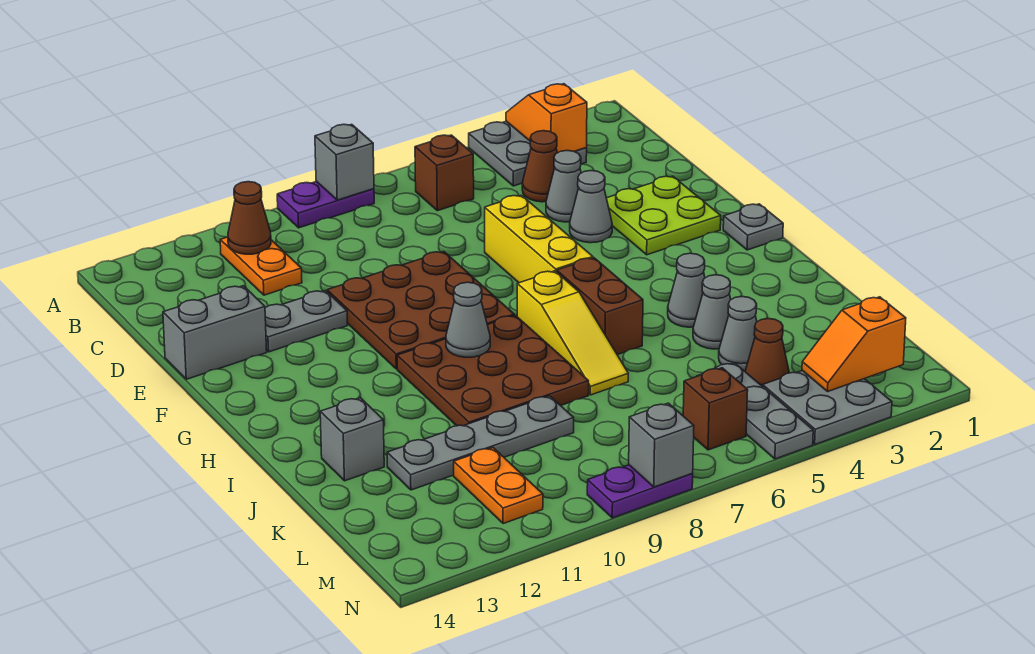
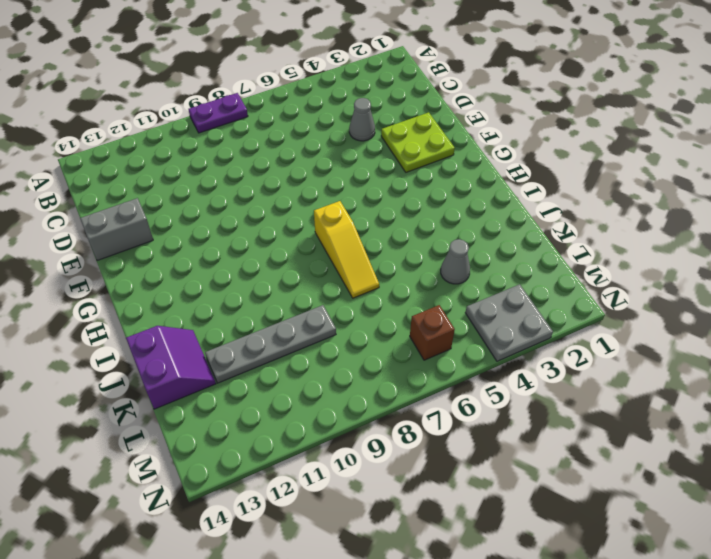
purple 2x2 slope [126,326,216,409] -> grey 1x1 brick [320,398,384,481]
none -> grey 2x2 plate [469,121,587,186]
none -> brown 1x1 brick [415,135,474,211]
none -> orange 1x2 plate [220,237,302,295]
none -> brown 1x1 cone [522,131,557,202]

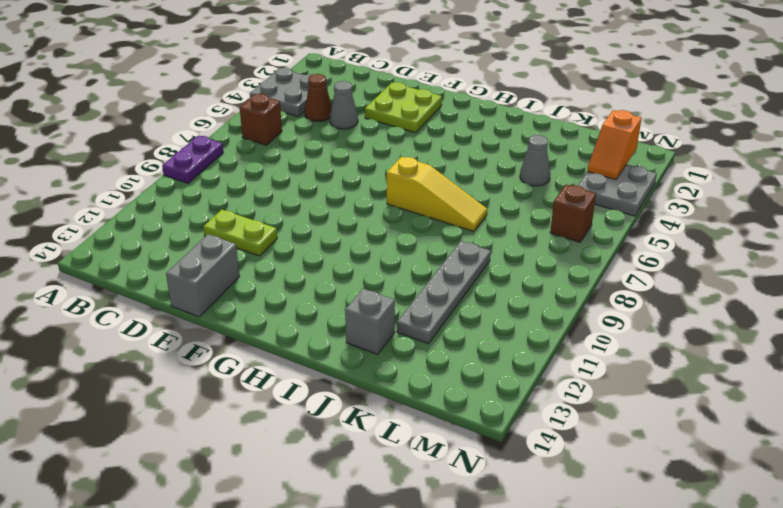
lime 1x2 plate [203,210,277,256] -> grey 1x2 plate [265,291,347,352]
none -> orange 1x2 plate [220,237,302,295]
none -> grey 1x1 cone [570,171,612,243]
none -> yellow 1x3 brick [485,195,593,283]
none -> brown 3x3 plate [327,251,514,369]

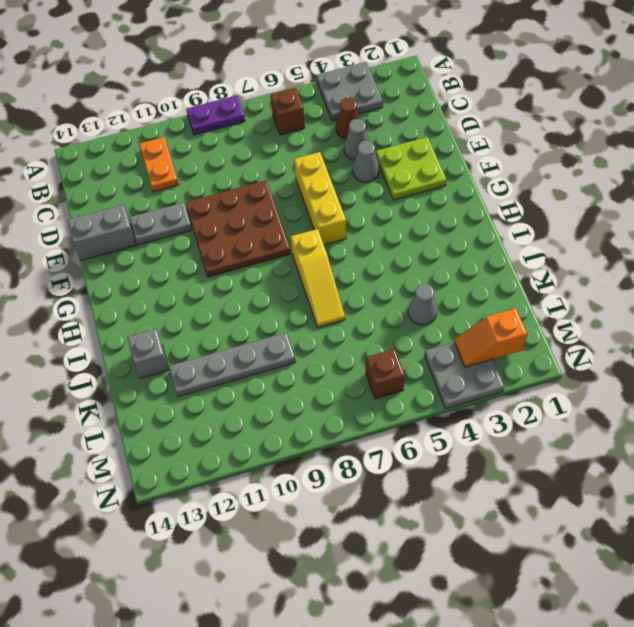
none -> grey 1x1 plate [723,204,783,250]
none -> brown 1x2 brick [557,258,643,355]
none -> brown 3x3 plate [397,315,589,426]
none -> grey 1x1 cone [668,253,705,327]

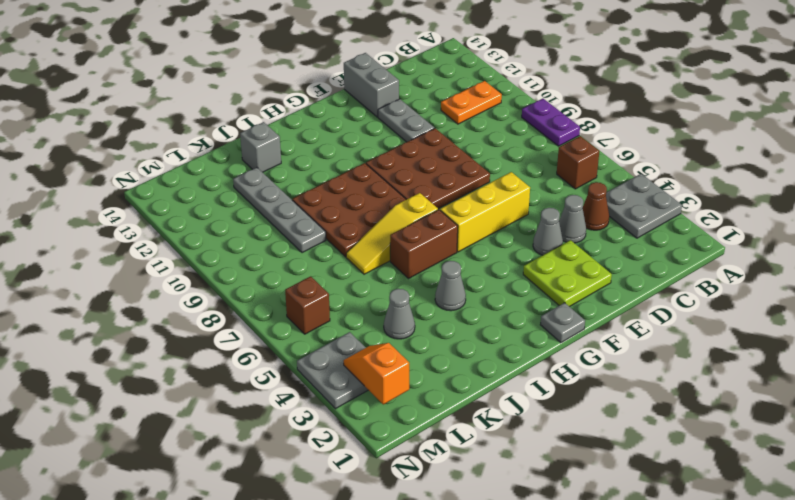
none -> grey 1x1 cone [693,275,731,349]
none -> brown 1x1 cone [745,319,789,387]
none -> grey 1x3 plate [698,363,813,459]
none -> orange 1x2 plate [454,448,543,524]

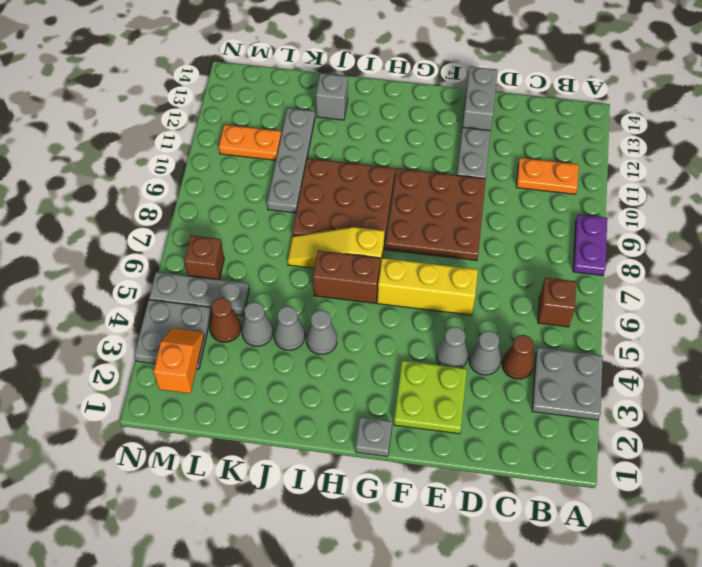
none -> purple 1x2 plate [587,465,693,518]
none -> orange 1x2 slope [506,84,587,153]
none -> grey 1x1 brick [315,124,374,200]
none -> brown 1x1 cone [228,182,271,254]

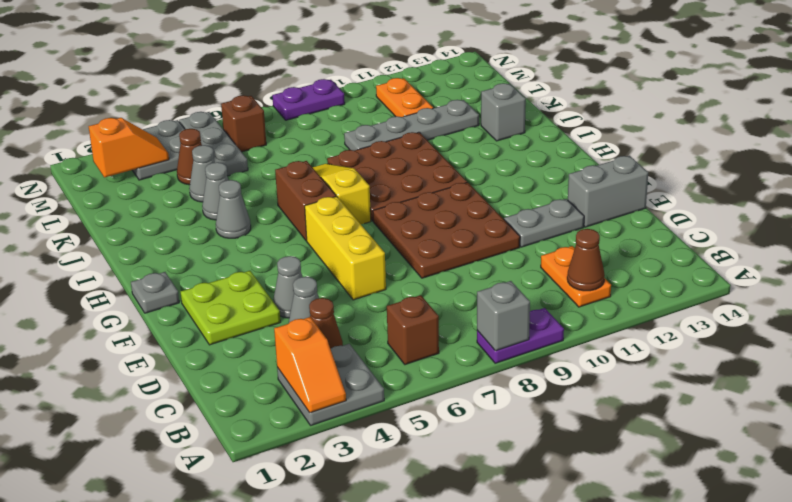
none -> grey 1x1 cone [446,282,490,357]
none -> grey 1x1 brick [629,403,694,487]

